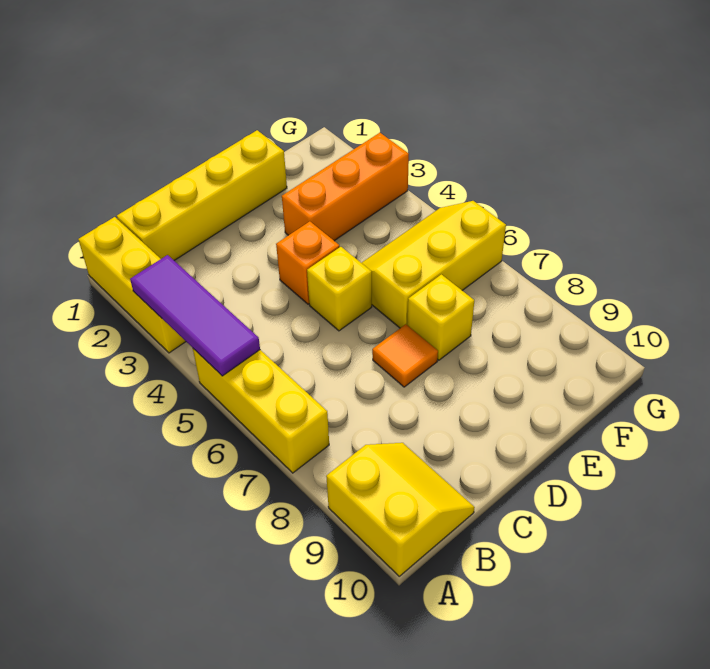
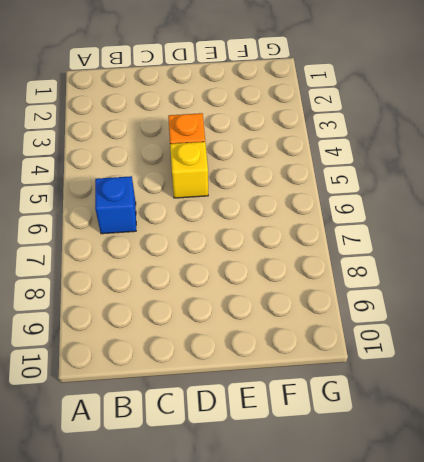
blue 1x1 brick [95,176,136,234] -> none
none -> yellow 1x3 brick [78,217,186,353]
none -> yellow 1x3 brick [193,349,329,473]

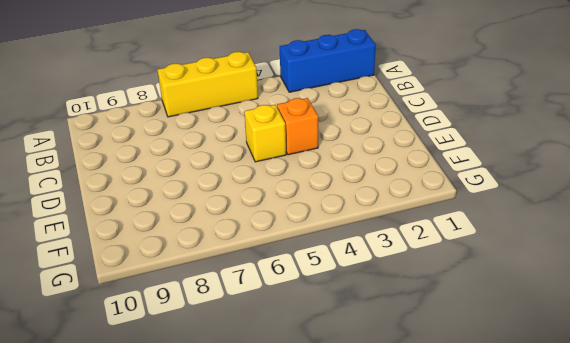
blue 1x3 brick [280,29,376,92] -> yellow 1x3 brick [78,217,186,353]
none -> yellow 2x2 slope [326,443,475,576]
none -> yellow 1x4 brick [117,130,287,260]

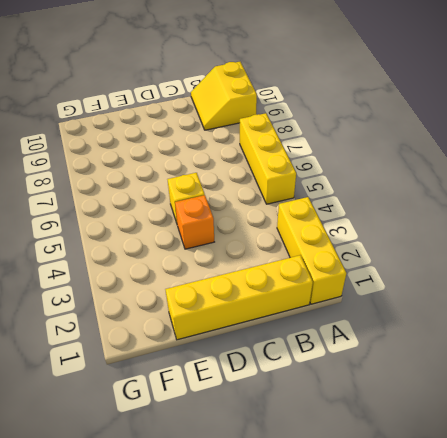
none -> orange 1x1 tile [372,324,438,387]
none -> orange 1x3 brick [282,133,409,241]

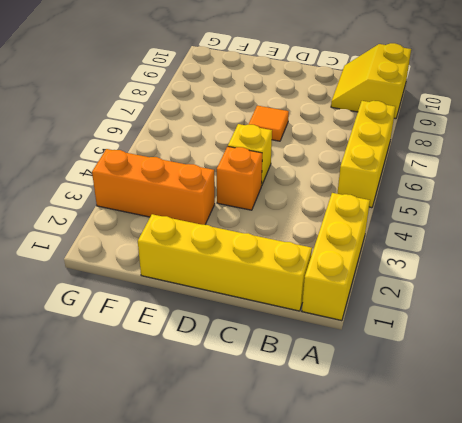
none -> yellow 2x3 slope [362,201,506,328]
none -> yellow 1x1 brick [407,274,474,360]

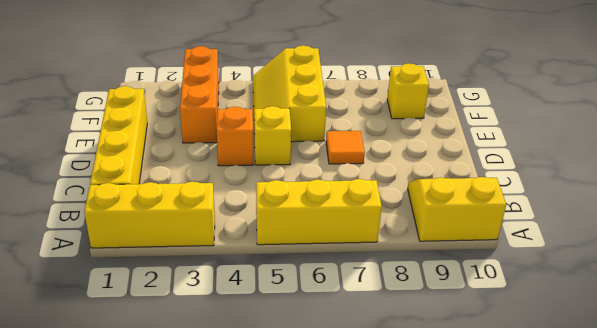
yellow 1x1 brick [387,63,429,119] -> yellow 1x1 brick moved to [407,274,474,360]
none -> purple 1x3 tile [130,255,260,376]

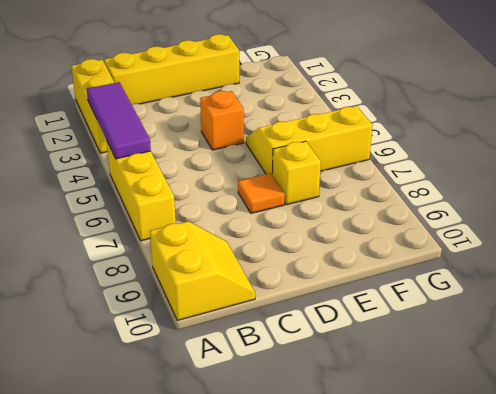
none -> yellow 1x1 brick [307,247,372,331]
none -> orange 1x3 brick [282,133,409,241]

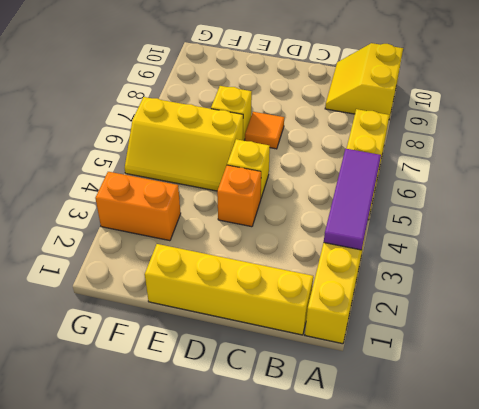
orange 1x2 brick [95,172,181,241] -> orange 1x3 brick [282,133,409,241]

